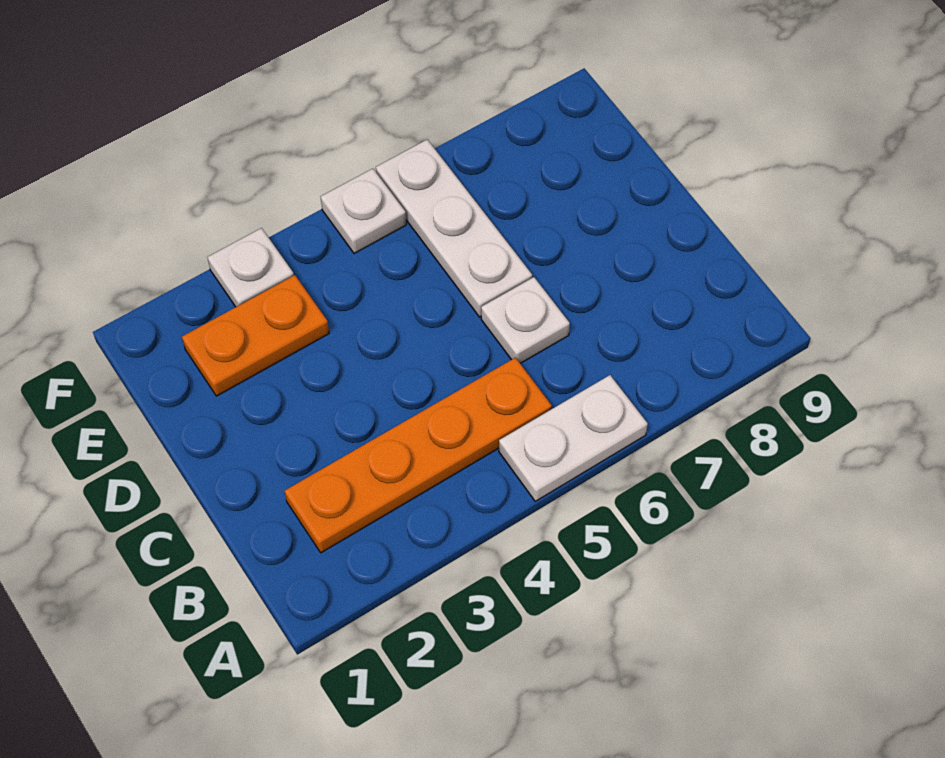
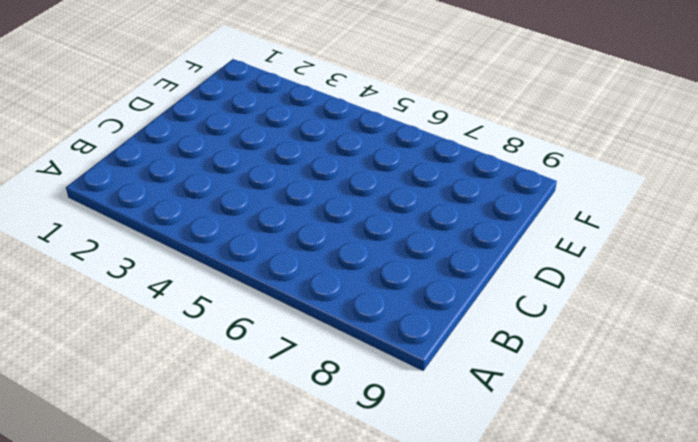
none -> white 1x2 plate [499,375,648,501]
none -> orange 1x4 plate [285,358,552,553]

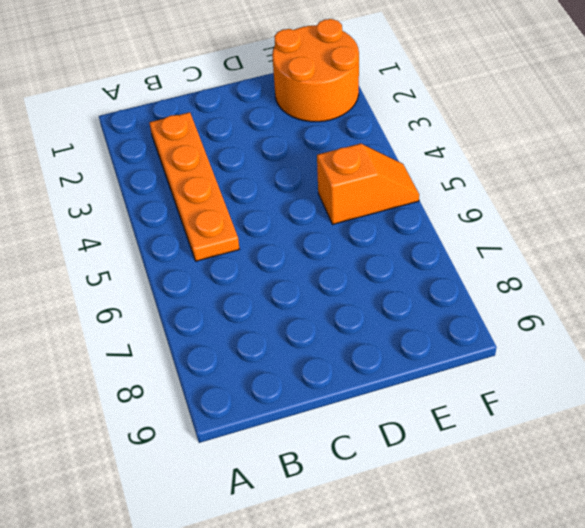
orange 2x2 round brick [272,19,359,122] -> orange 1x2 plate [182,275,329,396]
orange 1x2 slope [317,143,419,224] -> white 1x1 plate [321,169,406,254]
none -> white 1x2 plate [499,375,648,501]
none -> white 1x1 plate [481,277,570,363]

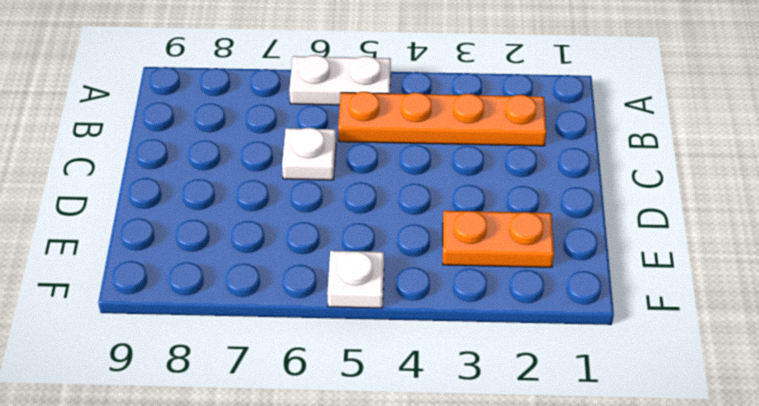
none -> white 1x3 plate [376,140,532,317]
none -> white 1x1 plate [208,228,294,307]

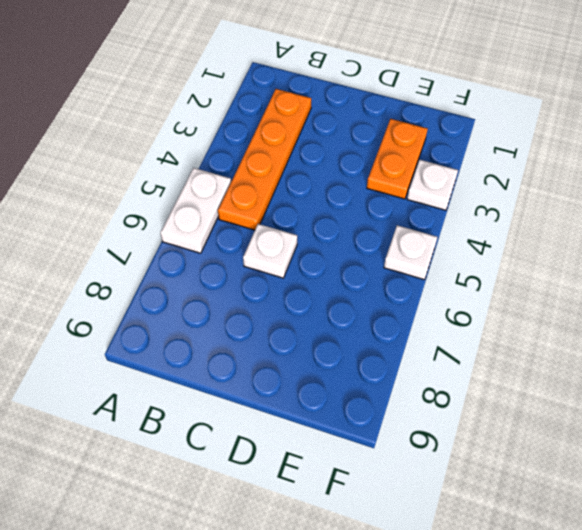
none -> white 1x3 plate [376,140,532,317]

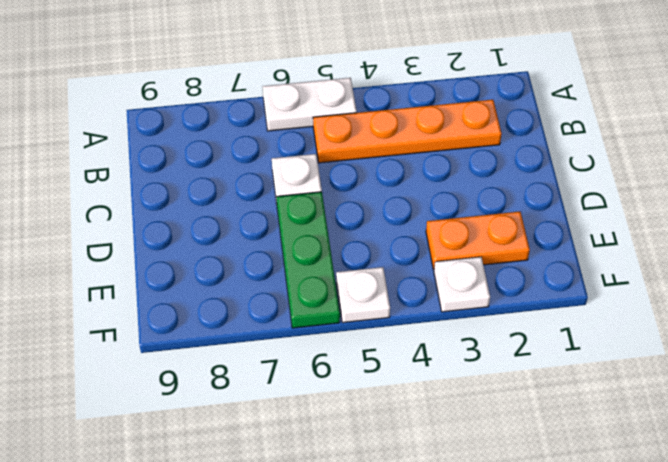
green 1x3 plate [276,192,340,328] -> white 1x3 plate [376,140,532,317]

